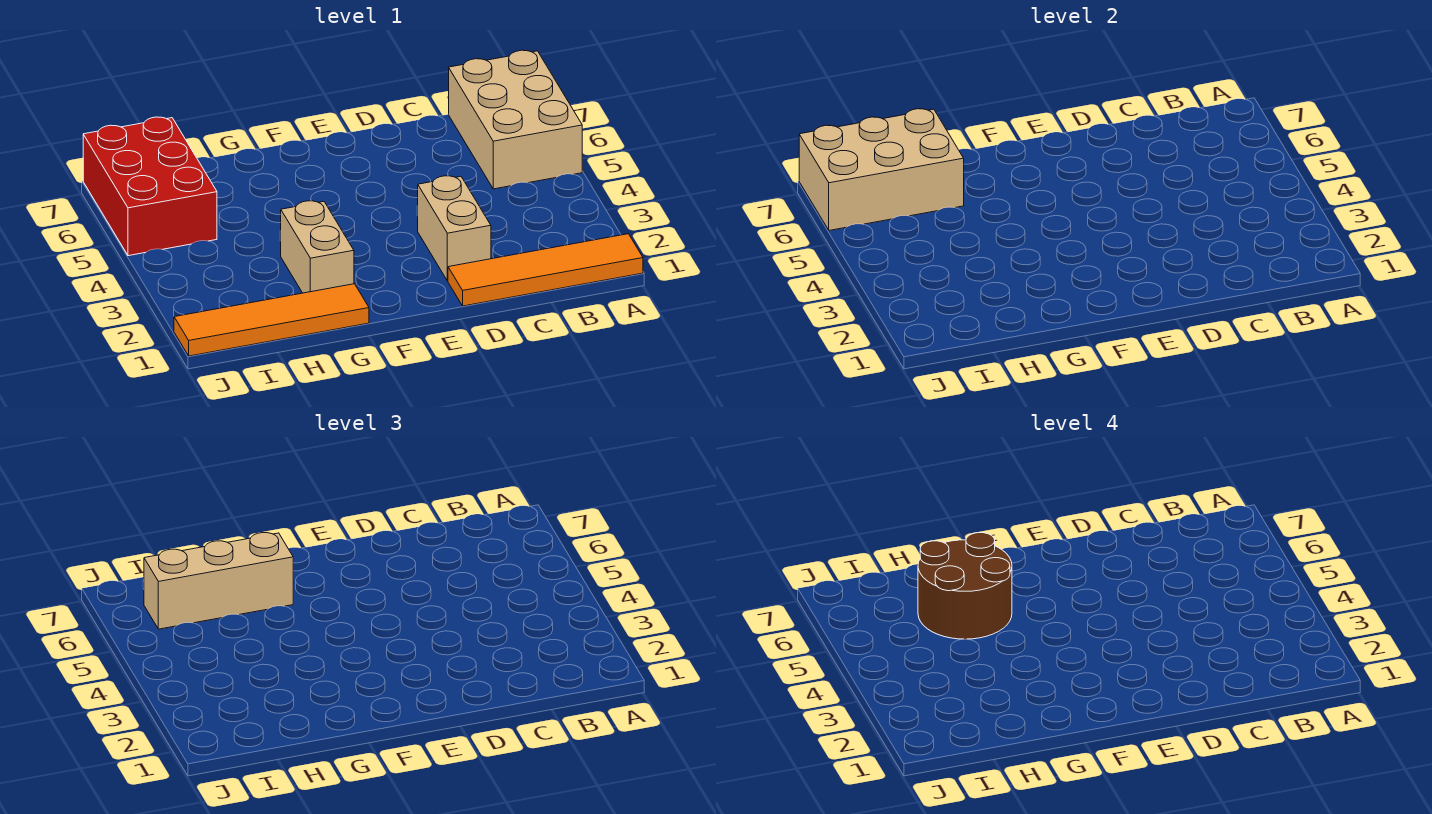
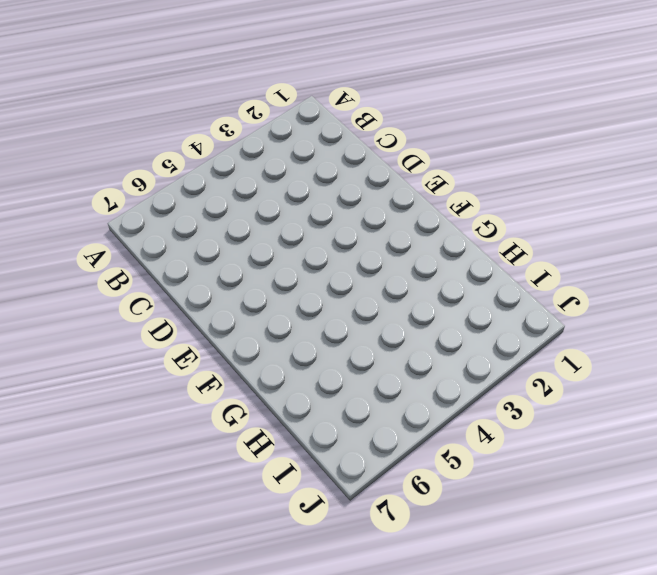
none -> orange 1x4 tile [448,234,643,306]
none -> tan 2x3 brick [449,50,582,189]

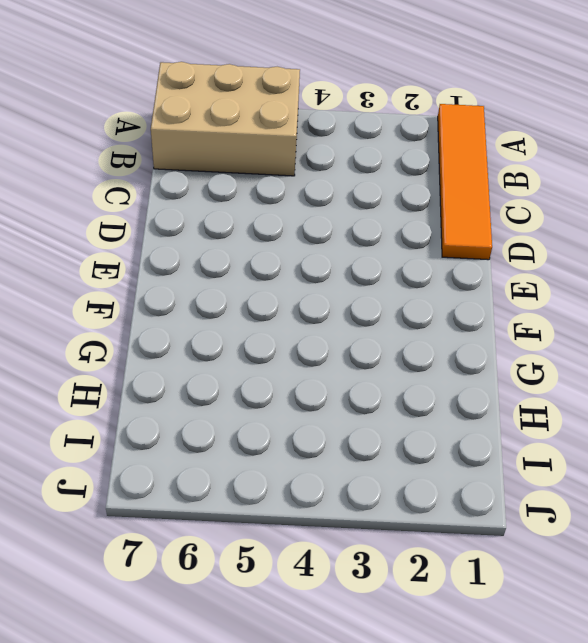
none -> tan 1x2 brick [418,176,491,281]
none -> orange 1x4 tile [174,284,369,356]

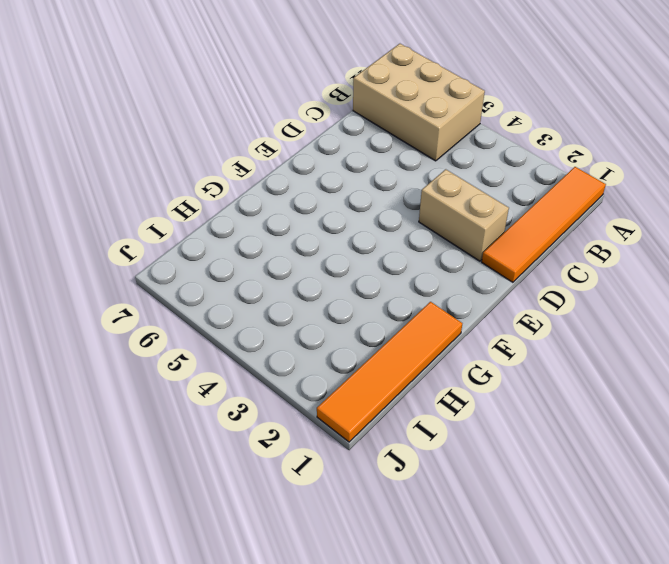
none -> tan 1x2 brick [280,201,354,293]
none -> red 2x3 brick [83,117,217,256]

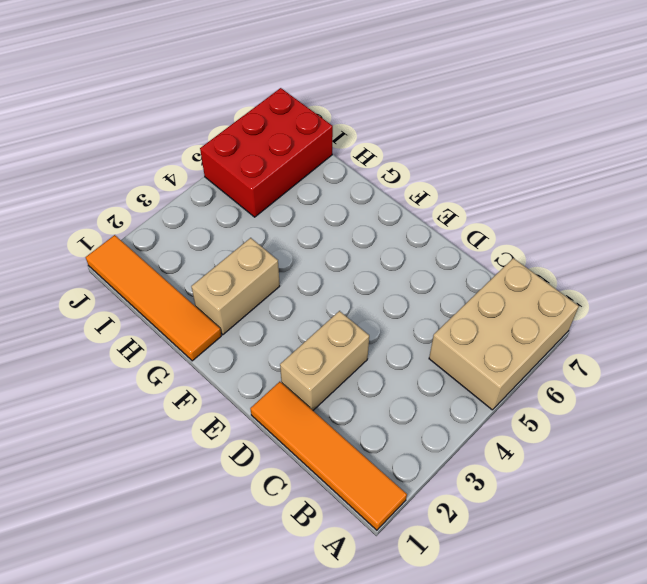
none -> tan 2x3 brick [799,109,964,230]
none -> tan 1x3 brick [144,533,293,629]

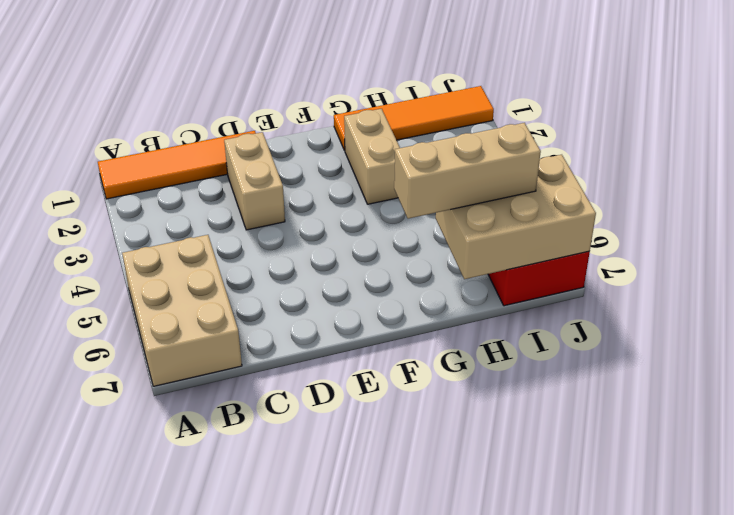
none -> brown 2x2 round brick [918,533,1012,639]

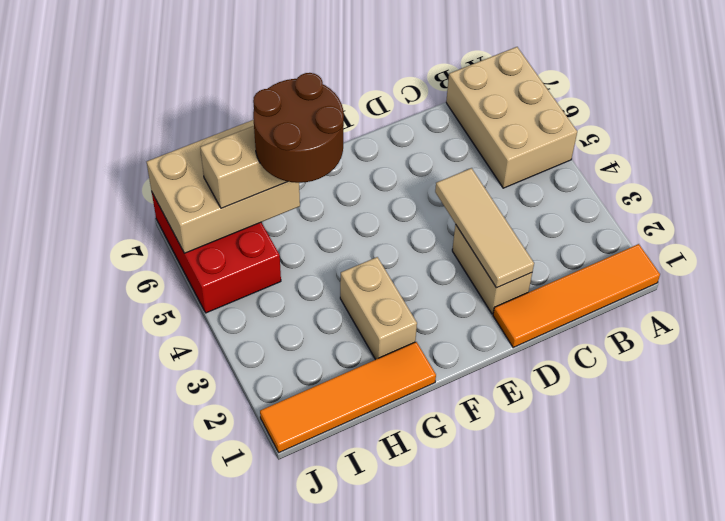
tan 1x3 tile [435,168,534,288] -> none

